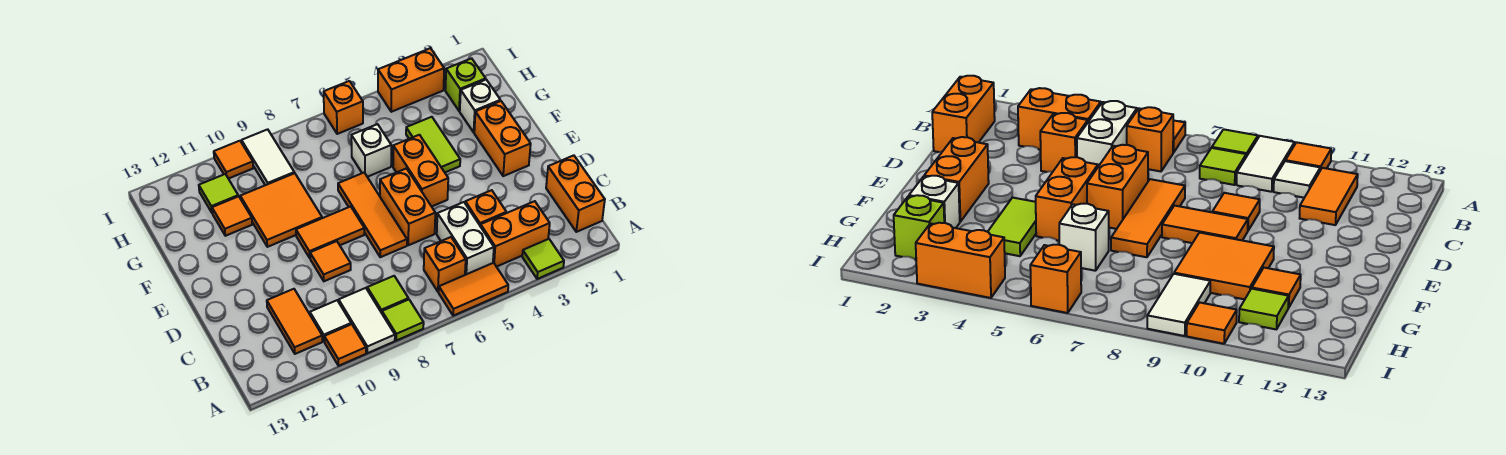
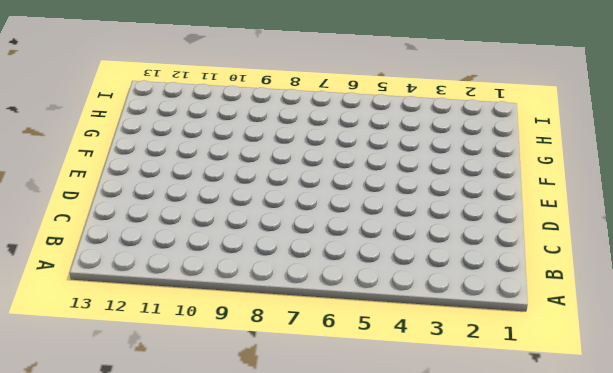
none -> lime 1x1 tile [522,239,564,279]
none -> orange 1x2 tile [439,263,508,316]
none -> lime 1x1 tile [382,299,424,341]
none -> white 1x2 tile [339,288,395,353]

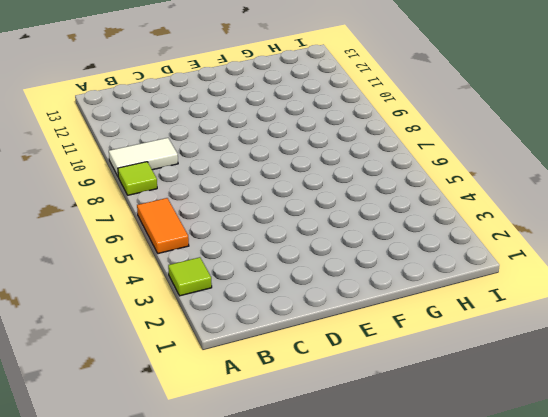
none -> orange 1x1 tile [324,324,366,366]
none -> orange 1x2 brick [546,155,605,232]
none -> orange 1x2 brick [481,201,550,267]
none -> white 1x2 brick [437,202,494,275]

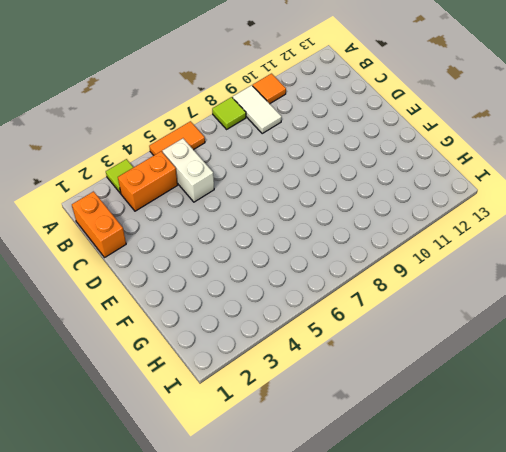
none -> orange 1x1 brick [424,237,466,292]
none -> lime 1x1 tile [367,276,408,313]
none -> white 1x1 tile [310,300,351,341]
none -> orange 1x2 tile [267,289,322,354]

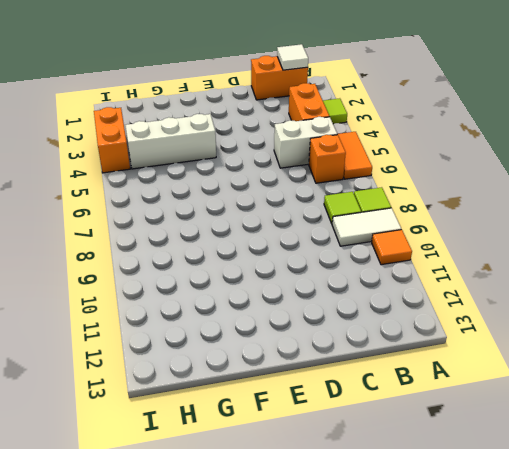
white 1x1 tile [277,44,308,70] -> white 1x1 tile moved to [310,300,351,341]
white 1x3 brick [125,114,216,169] -> lime 1x2 tile [406,117,460,172]
none -> orange 1x2 tile [267,289,322,354]
none -> orange 1x1 brick [465,190,506,227]
none -> orange 1x2 brick [380,168,435,245]
none -> orange 1x3 tile [338,173,407,257]

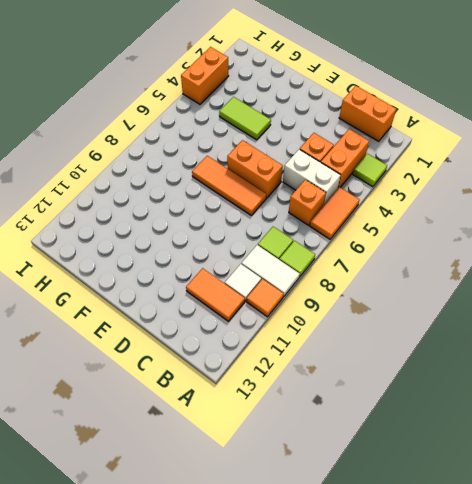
none -> orange 1x1 tile [310,241,351,281]
none -> orange 1x2 brick [474,101,531,176]
none -> orange 1x2 brick [393,135,448,207]
none -> orange 1x2 tile [296,206,364,258]

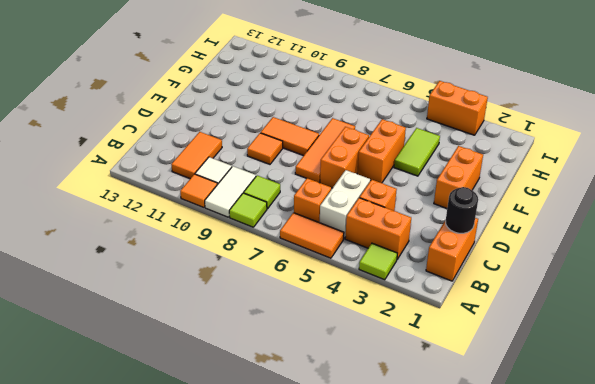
black 1x1 round brick [446,187,478,233] -> none
none -> orange 2x2 tile [240,173,322,247]
none -> white 1x1 brick [460,80,500,132]
none -> white 1x1 brick [351,124,391,177]
none -> orange 1x1 tile [212,196,252,236]

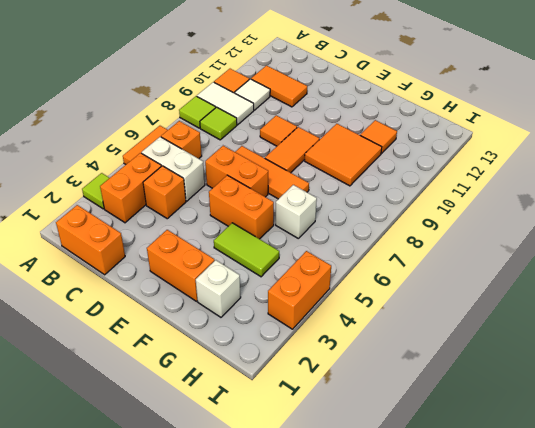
none -> lime 1x1 brick [445,58,486,111]
none -> white 1x2 tile [242,129,294,185]
none -> lime 1x1 tile [199,174,238,212]
none -> orange 1x1 brick [324,81,363,134]

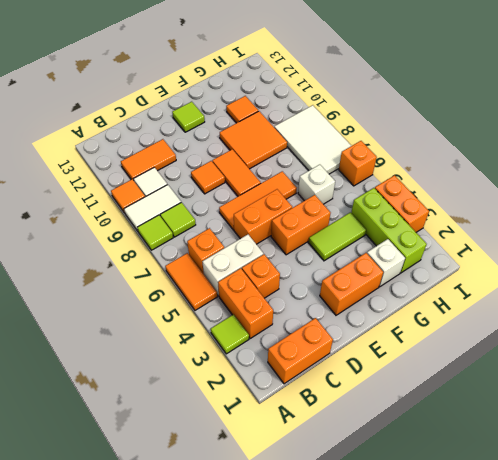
lime 1x1 tile [172,102,205,132] -> lime 1x1 tile moved to [199,174,238,212]
lime 1x3 brick [351,188,427,273] -> lime 1x1 brick [445,58,486,111]
white 2x3 tile [274,105,351,174] -> white 1x2 tile [242,129,294,185]
none -> orange 1x1 tile [214,141,253,179]

